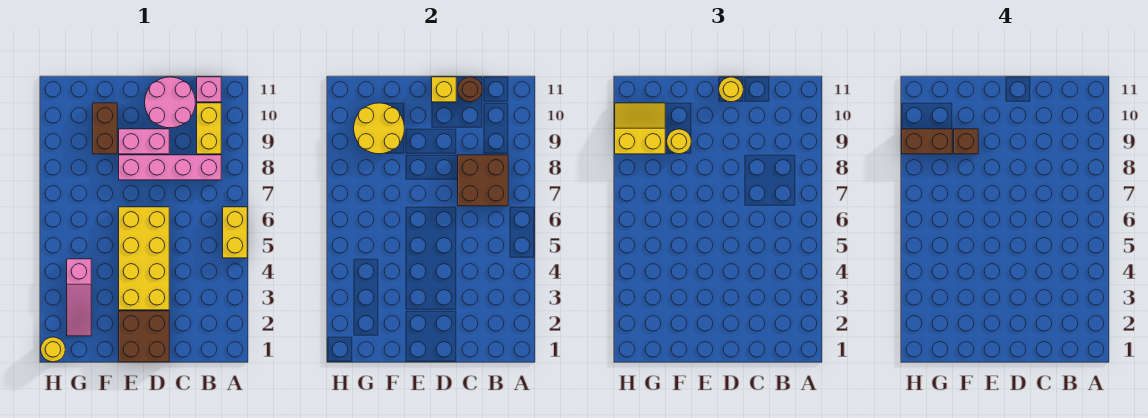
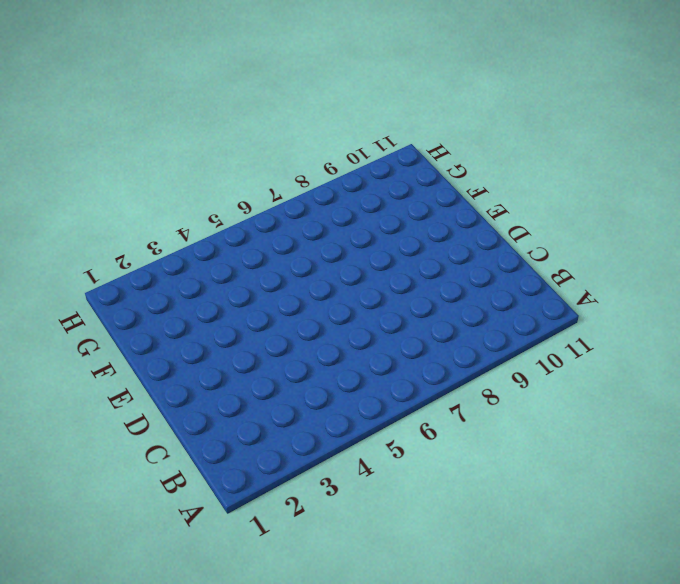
none -> yellow 1x2 brick [223,207,247,258]
none -> pink 1x4 brick [119,155,221,180]
none -> yellow 1x2 brick [197,103,221,154]

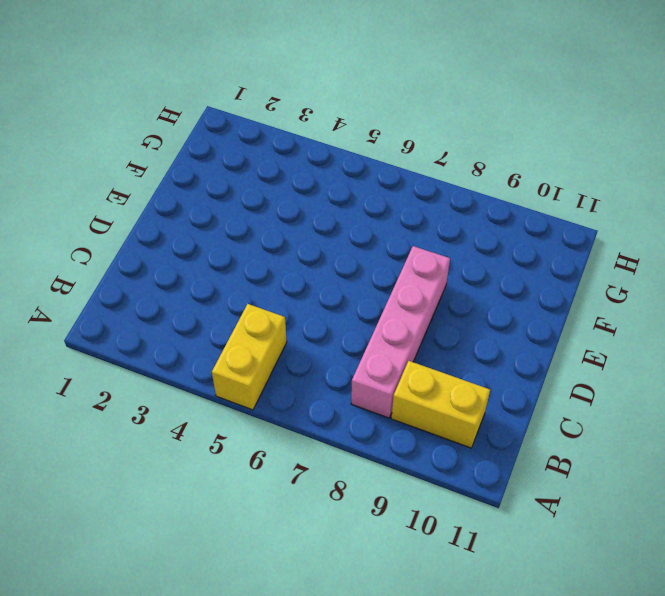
yellow 1x2 brick [212,304,287,410] -> yellow 1x2 brick turned to [223,207,247,258]
none -> pink 1x1 brick [197,77,221,102]
none -> pink 2x2 round brick [145,77,195,128]
none -> brown 2x2 brick [119,311,169,362]

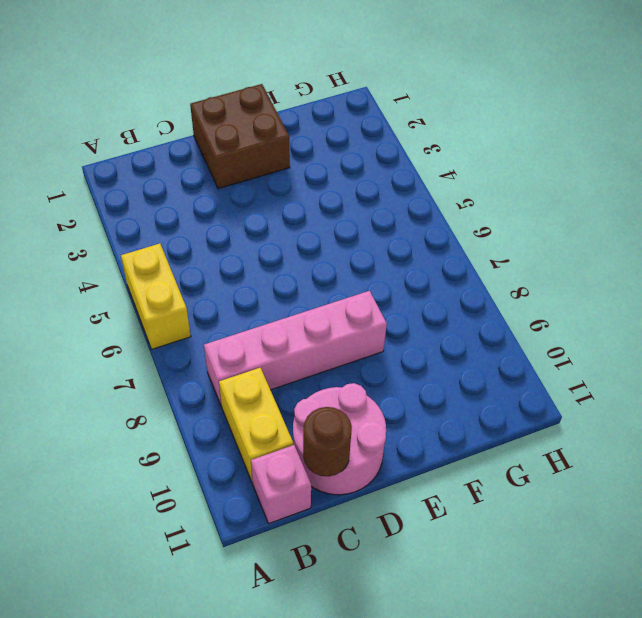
none -> yellow 2x4 brick [119,207,169,310]
none -> pink 1x2 brick [119,129,169,154]
none -> brown 1x2 brick [93,103,117,154]

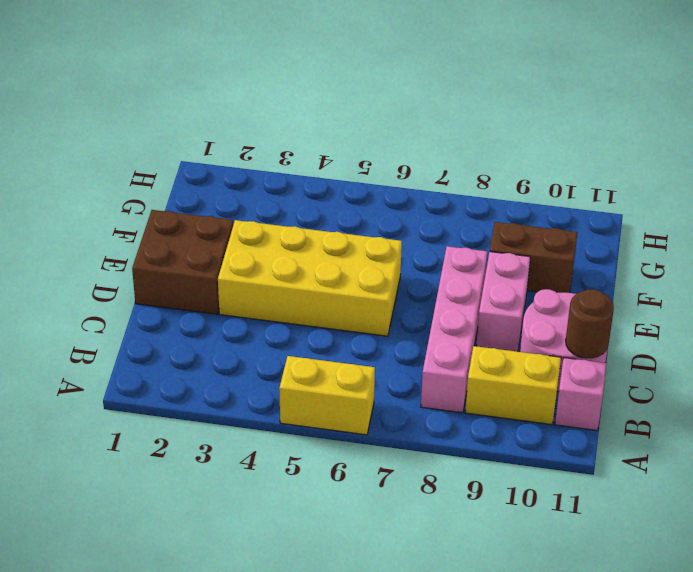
none -> pink 1x3 slope [67,259,91,336]
none -> yellow 1x1 round brick [41,337,65,362]
none -> brown 2x2 brick [458,155,508,206]

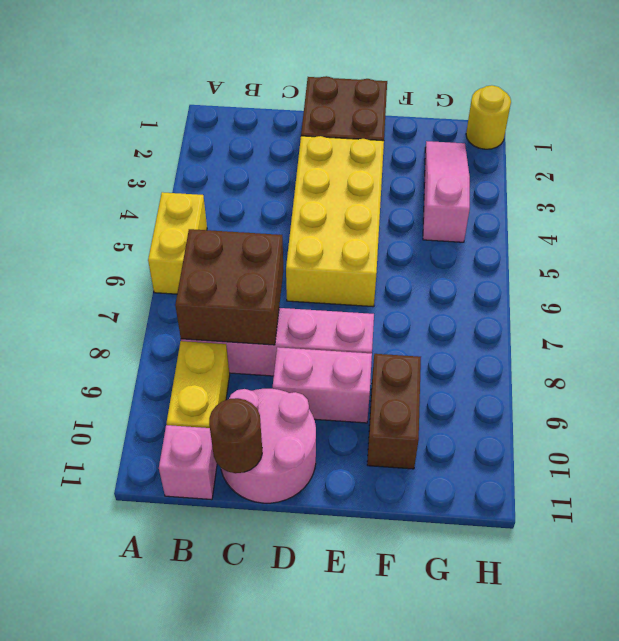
none -> yellow 1x1 brick [432,77,456,102]
none -> yellow 2x2 round brick [354,103,404,154]
none -> yellow 1x1 round brick [719,77,743,102]

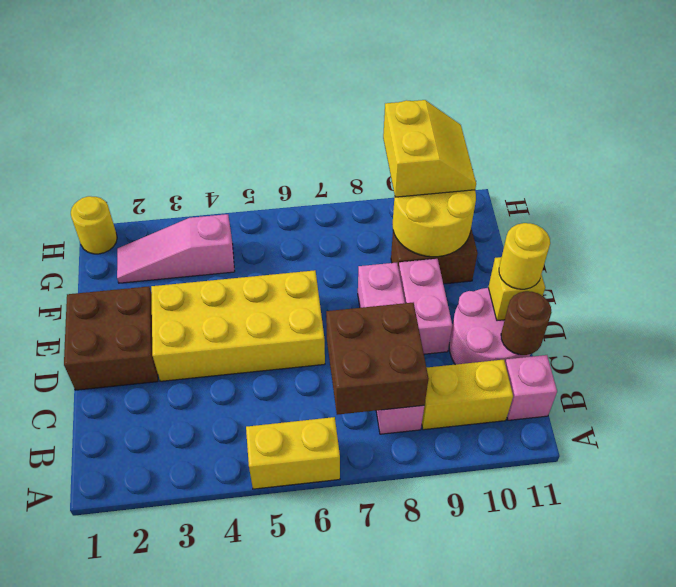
none -> yellow 1x1 round brick [667,129,691,154]
none -> brown 1x1 brick [954,129,978,154]
none -> brown 1x2 brick [902,129,952,154]

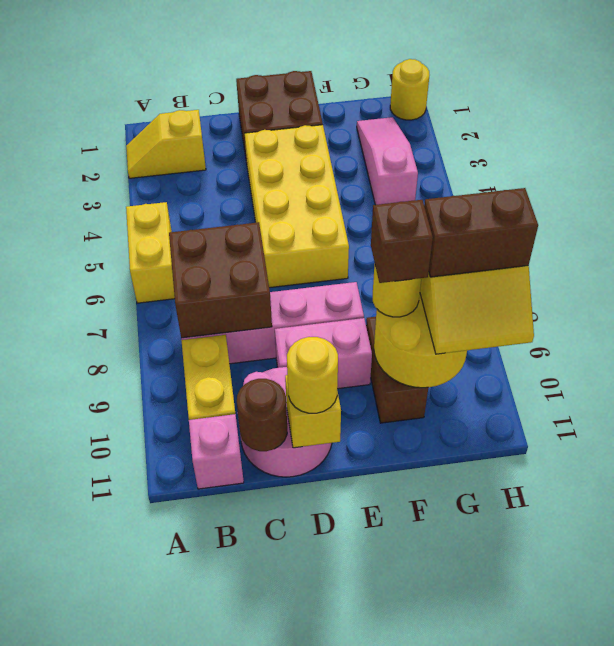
yellow 1x2 slope [126,110,206,178] -> none

